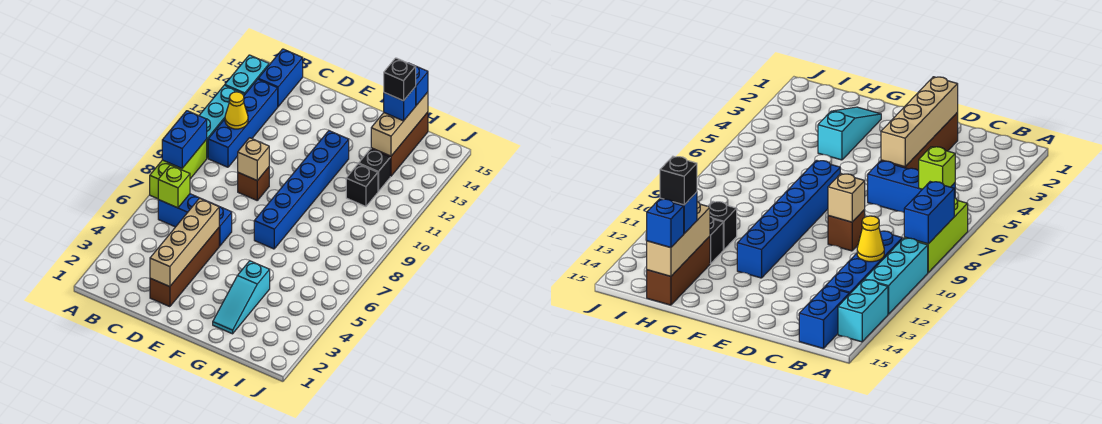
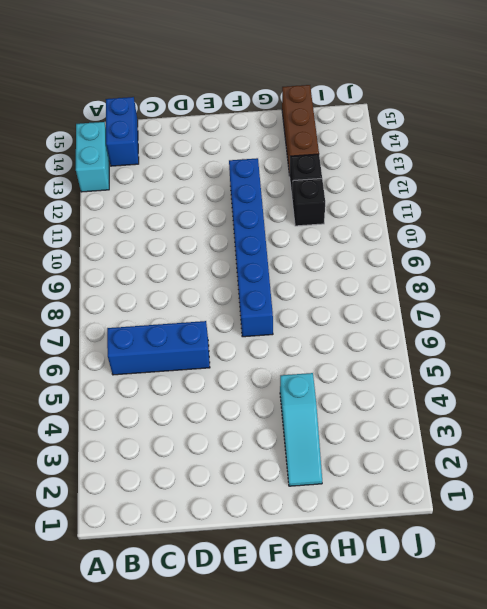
none -> lime 1x3 brick [150,140,207,199]
none -> cyan 1x3 brick [199,85,244,158]
none -> blue 1x4 brick [208,79,278,167]

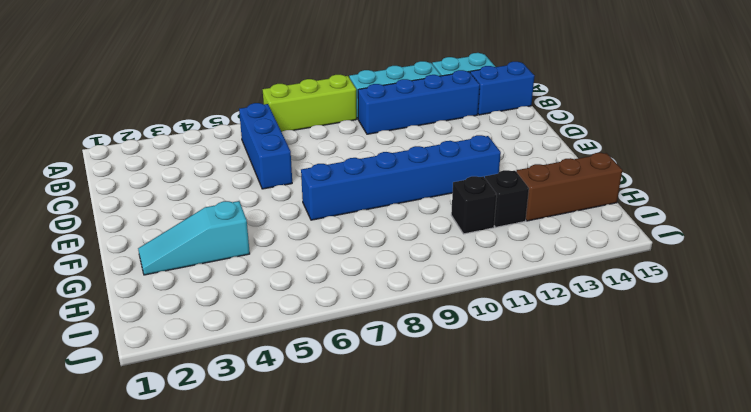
none -> brown 1x4 brick [150,228,219,307]
none -> brown 1x1 brick [238,167,269,200]
none -> blue 1x2 brick [162,111,207,168]

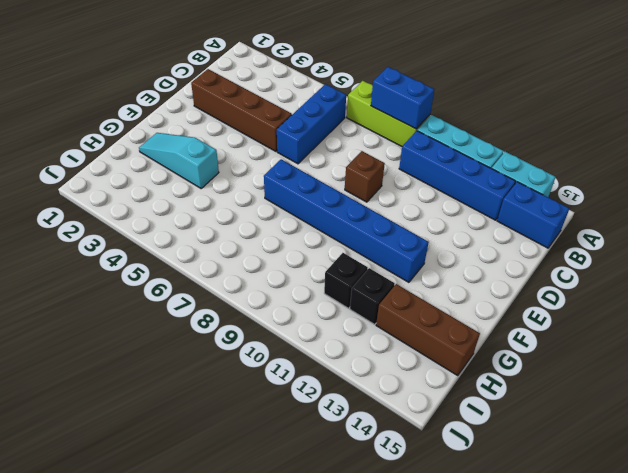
none -> lime 1x1 brick [158,165,190,208]
none -> yellow 1x1 cone [225,92,248,129]
none -> tan 1x4 brick [150,198,219,287]

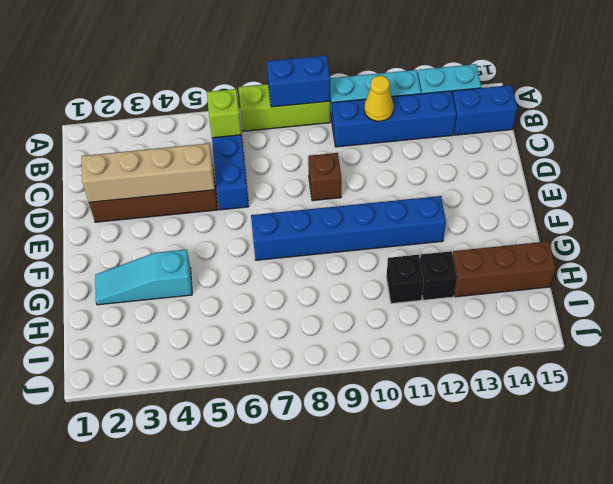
none -> tan 1x1 brick [238,138,269,180]
none -> tan 1x3 brick [371,92,428,156]
none -> blue 1x1 brick [384,87,416,121]

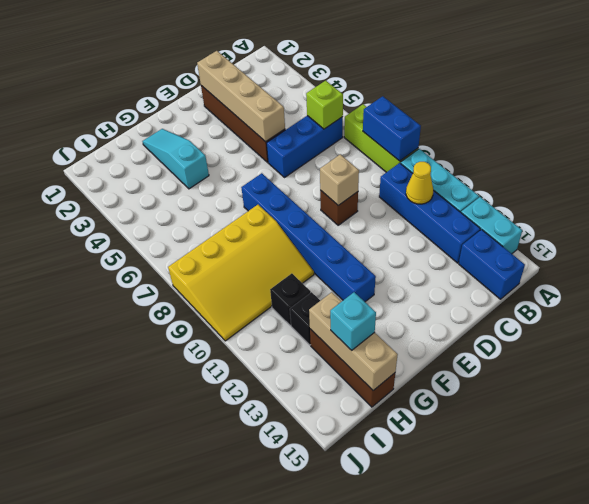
yellow 3x4 slope [168,205,314,341] -> none
cyan 1x1 brick [330,292,376,350] -> blue 1x1 brick [384,87,416,121]
none -> blue 1x1 brick [411,64,428,105]
none -> black 1x1 brick [384,58,416,101]

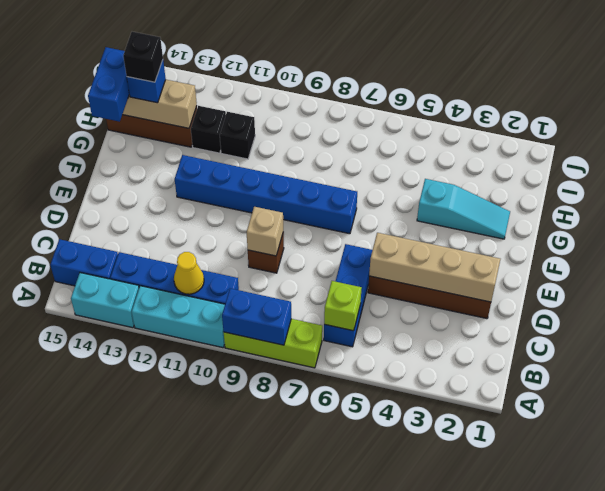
blue 1x2 brick [88,47,129,122] -> blue 1x1 brick [411,64,428,105]

